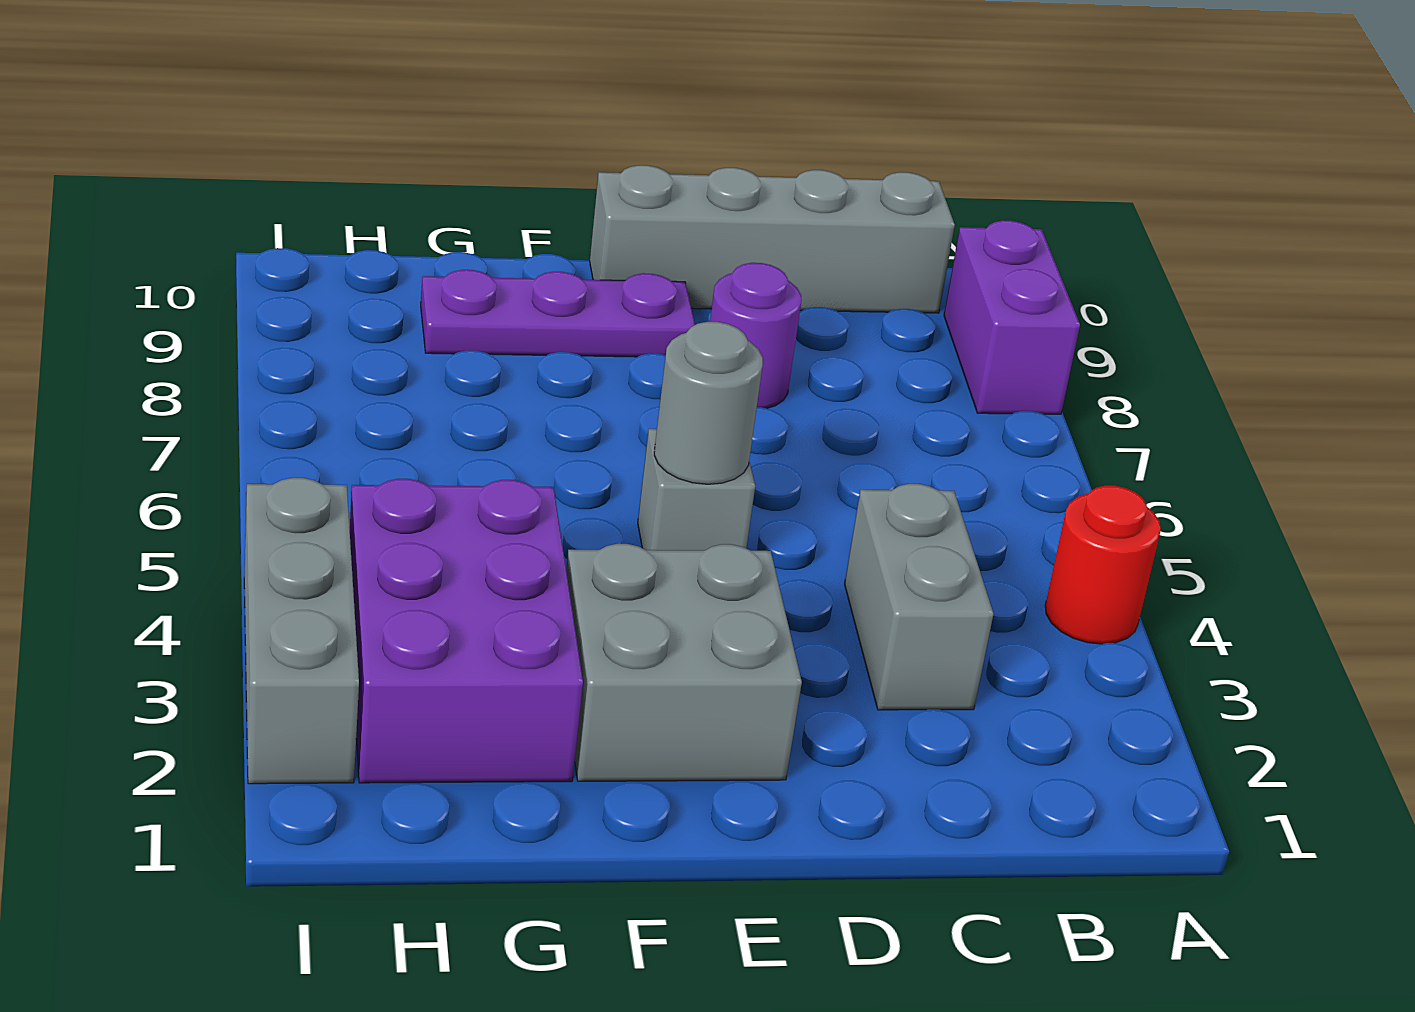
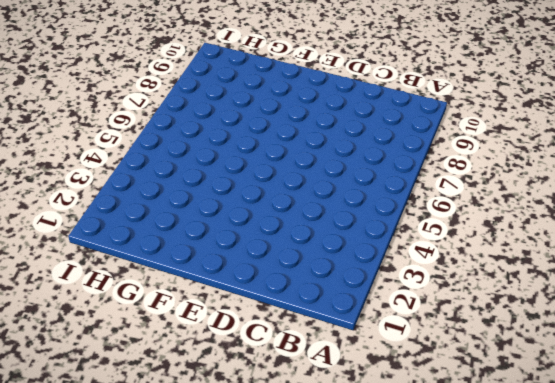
none -> red 1x1 round brick [1045,486,1161,644]
none -> purple 1x2 brick [944,220,1080,414]

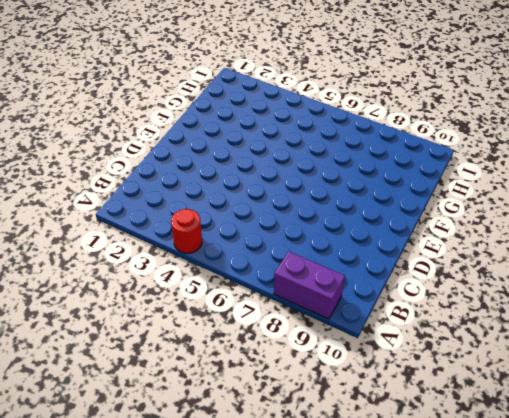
none -> grey 1x4 brick [590,165,955,313]
none -> grey 1x2 brick [845,484,993,710]

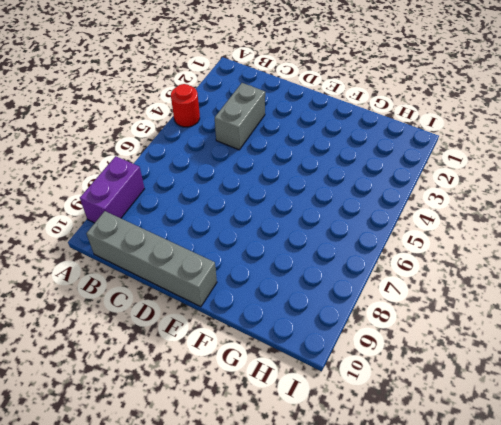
none -> purple 1x1 round brick [710,263,801,408]
none -> grey 2x2 brick [566,544,802,781]

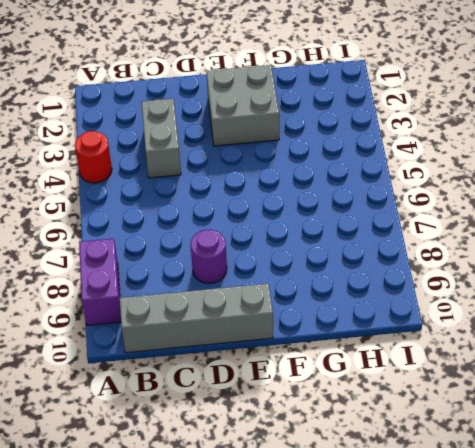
none -> grey 1x1 brick [638,429,755,550]
none -> purple 1x3 plate [421,270,695,357]

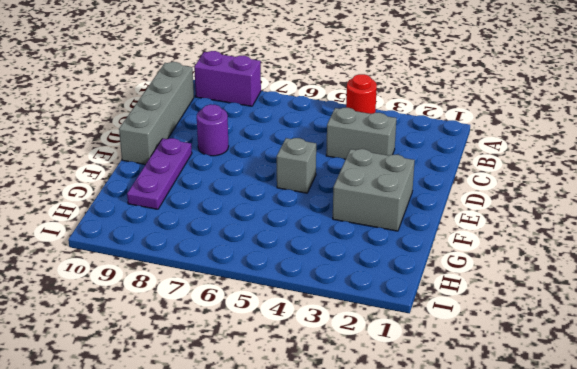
none -> purple 2x3 brick [350,479,583,783]
none -> grey 1x3 brick [244,478,359,784]

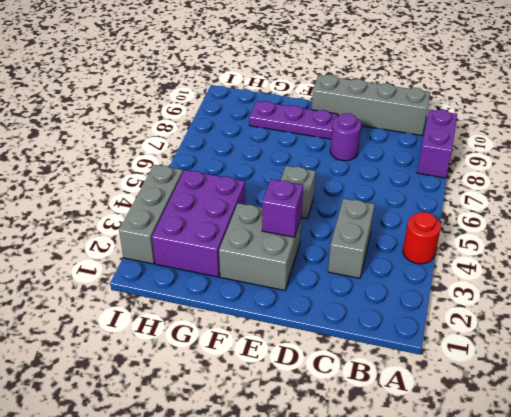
purple 1x1 brick [262,179,303,237] -> none
none -> grey 1x1 round brick [654,322,763,484]

